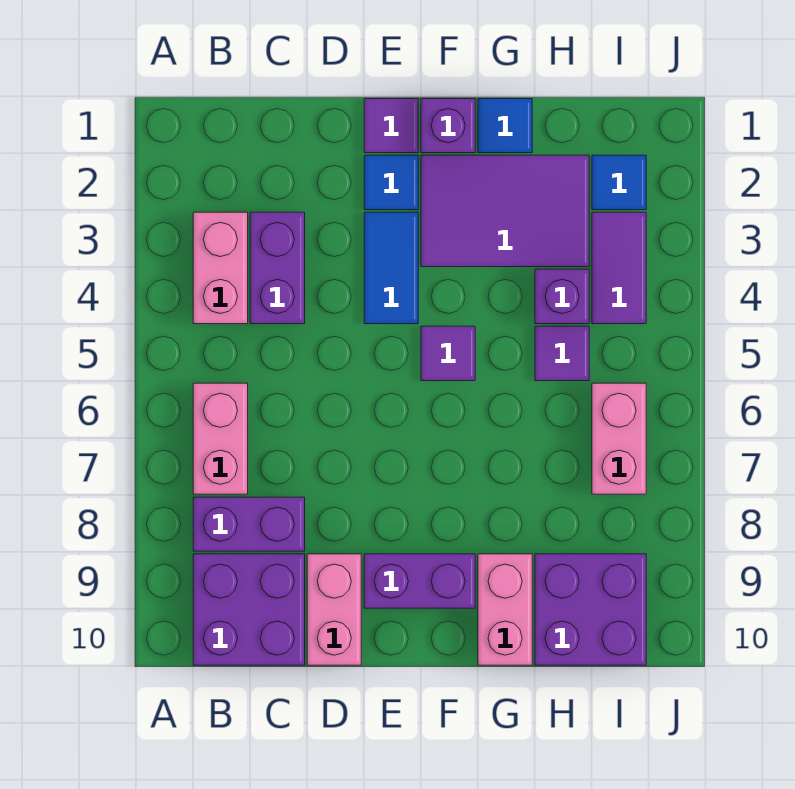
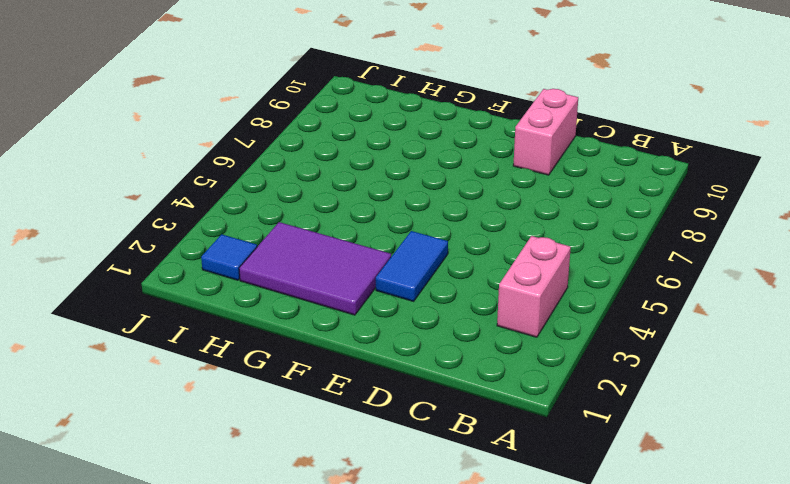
none -> pink 1x2 brick [193,383,248,494]
none -> purple 1x2 brick [193,497,305,551]
none -> purple 2x2 brick [193,554,305,665]

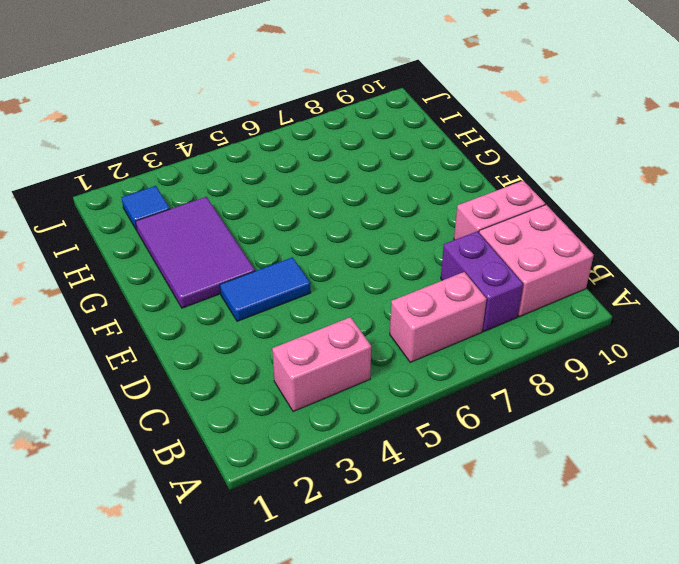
pink 2x2 brick [479,205,594,317] -> purple 2x2 brick [193,554,305,665]
none -> purple 1x2 brick [250,212,305,324]
none -> purple 1x1 tile [364,99,418,153]
none -> blue 1x1 tile [364,155,418,210]

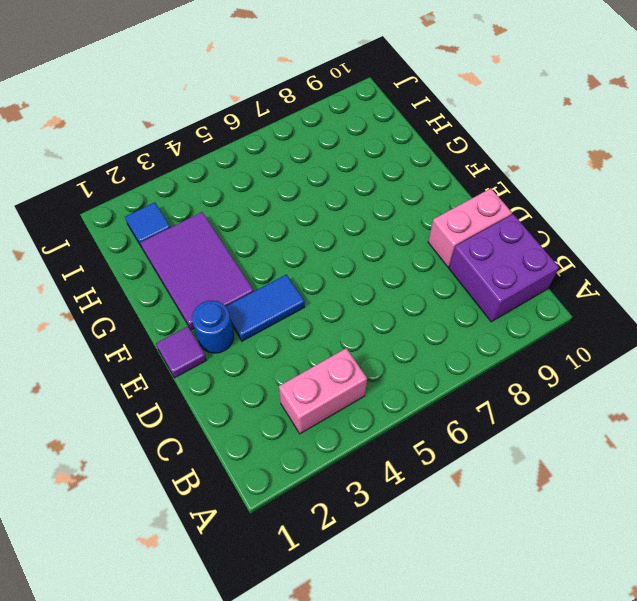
blue 1x1 round brick [192,301,234,353] -> blue 1x1 tile [364,155,418,210]
none -> pink 1x2 brick [193,383,248,494]
none -> purple 1x2 brick [193,497,305,551]
none -> purple 1x2 brick [250,212,305,324]

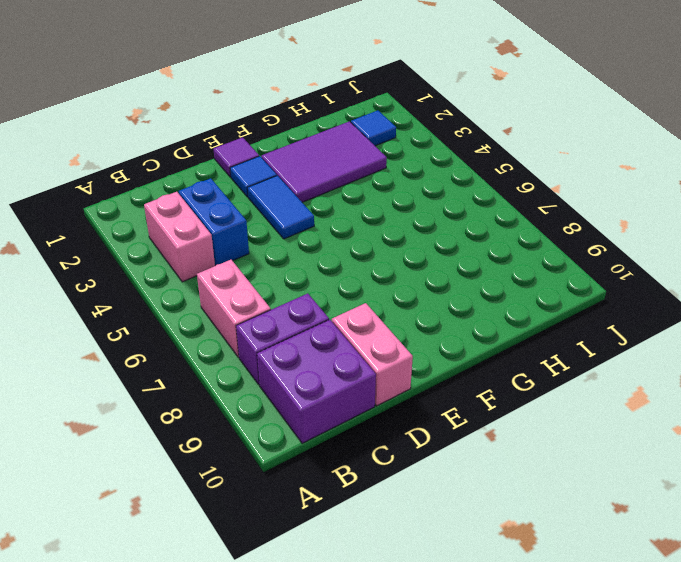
blue 1x2 brick [179,178,249,265] -> purple 1x2 brick [250,212,305,324]
none -> purple 1x2 brick [364,554,475,608]
none -> purple 1x1 brick [421,99,475,153]
none -> purple 1x1 tile [421,326,475,381]

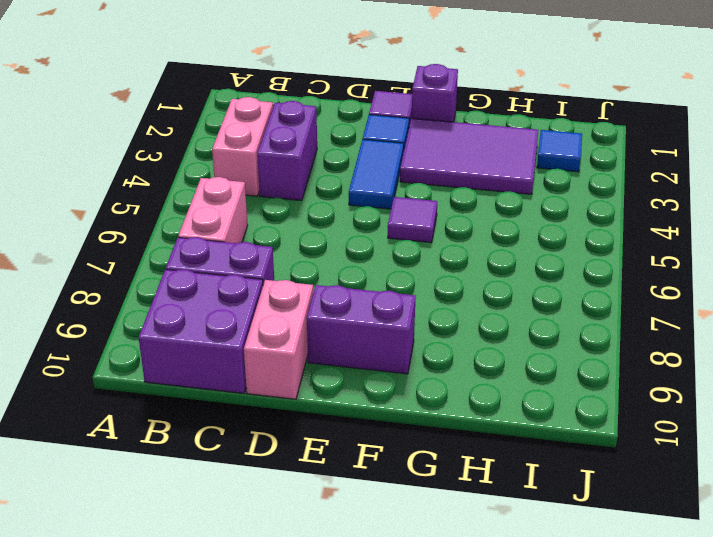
none -> blue 1x1 tile [478,99,532,153]
none -> pink 1x2 brick [478,554,532,665]
none -> purple 1x1 brick [535,269,589,324]

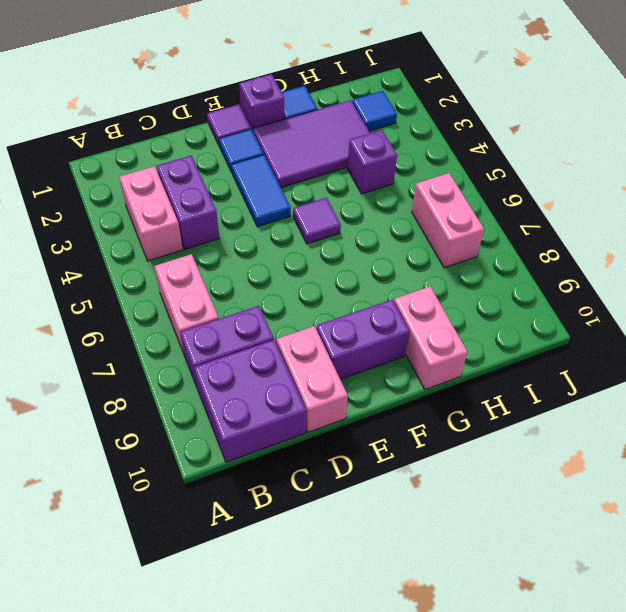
none -> purple 1x1 tile [535,326,589,381]
none -> purple 2x2 brick [535,554,646,665]
none -> purple 1x2 tile [592,212,646,324]

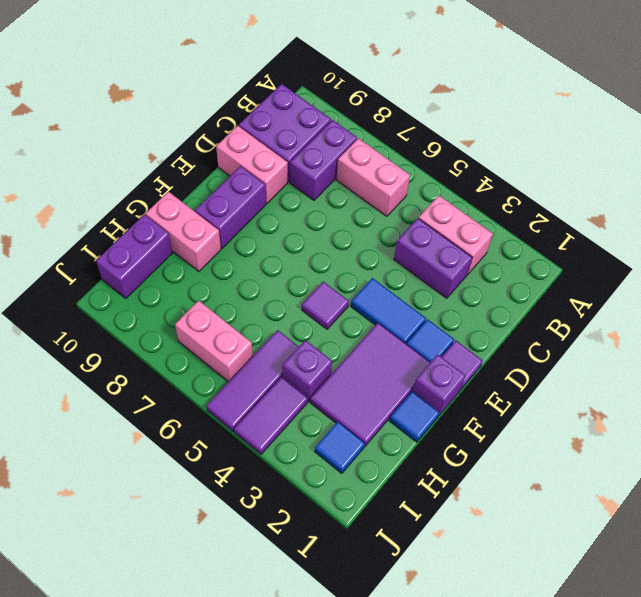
purple 1x3 tile [207,330,299,431] -> purple 1x1 tile [535,326,589,381]
purple 1x2 brick [96,215,173,298] -> purple 2x2 brick [535,554,646,665]
purple 1x2 tile [234,377,308,454] -> purple 1x2 tile turned to [592,212,646,324]

